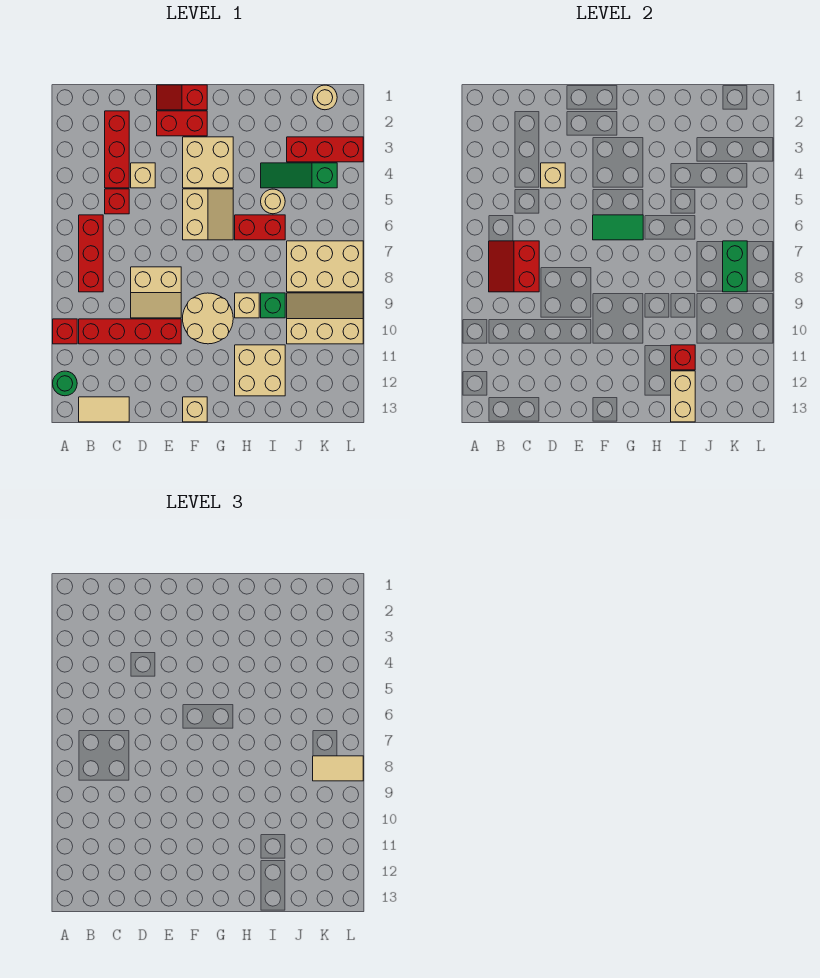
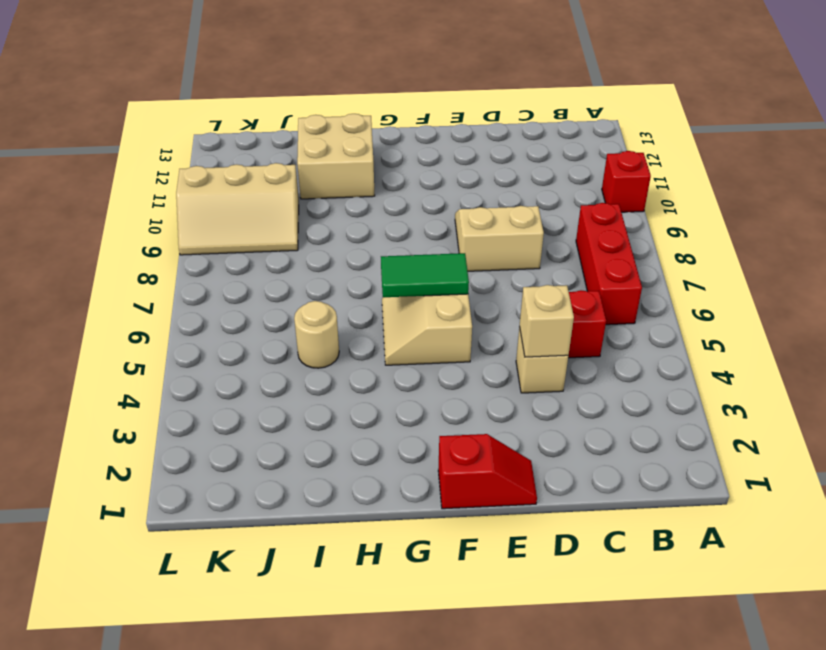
none -> green 1x1 round brick [53,371,77,396]
none -> red 1x4 brick [79,319,181,344]
none -> tan 1x2 tile [79,397,129,422]
none -> red 1x3 brick [105,111,129,188]

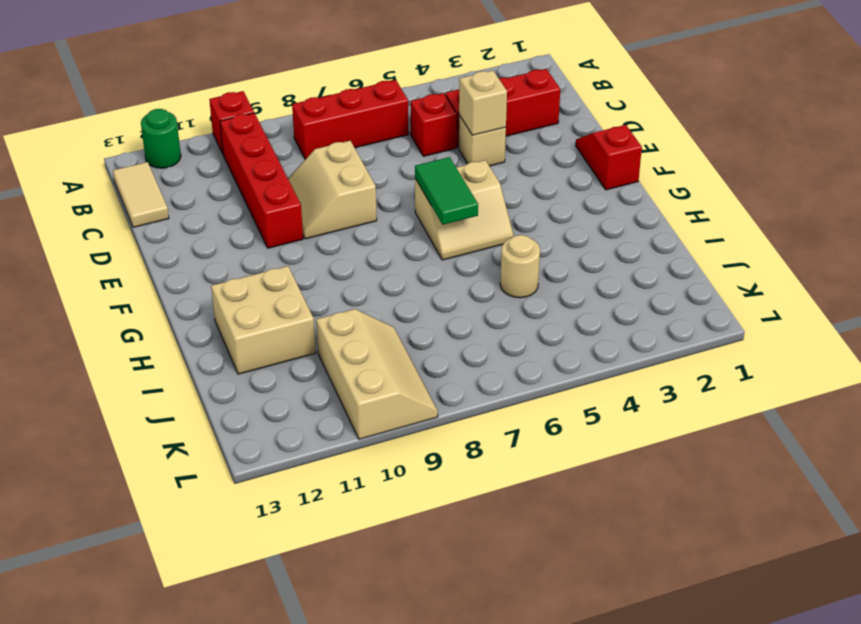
none -> red 1x2 brick [157,111,207,136]
none -> tan 2x2 brick [183,137,233,188]
none -> tan 2x2 round brick [183,293,233,344]
none -> tan 1x1 brick [183,397,207,422]

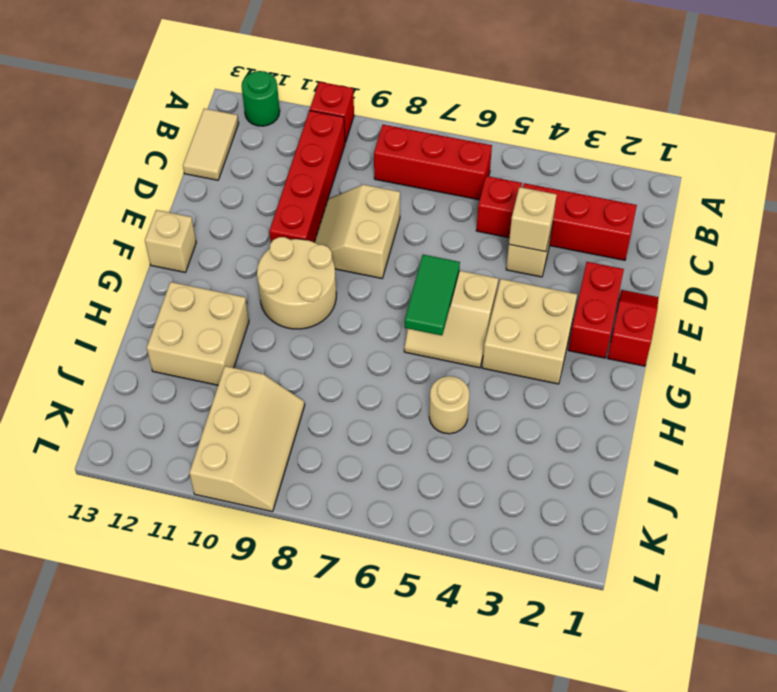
none -> red 1x2 brick [235,215,285,240]
none -> tan 1x1 brick [235,293,259,318]
none -> green 1x3 slope [261,163,337,188]
none -> green 1x1 brick [261,293,285,318]

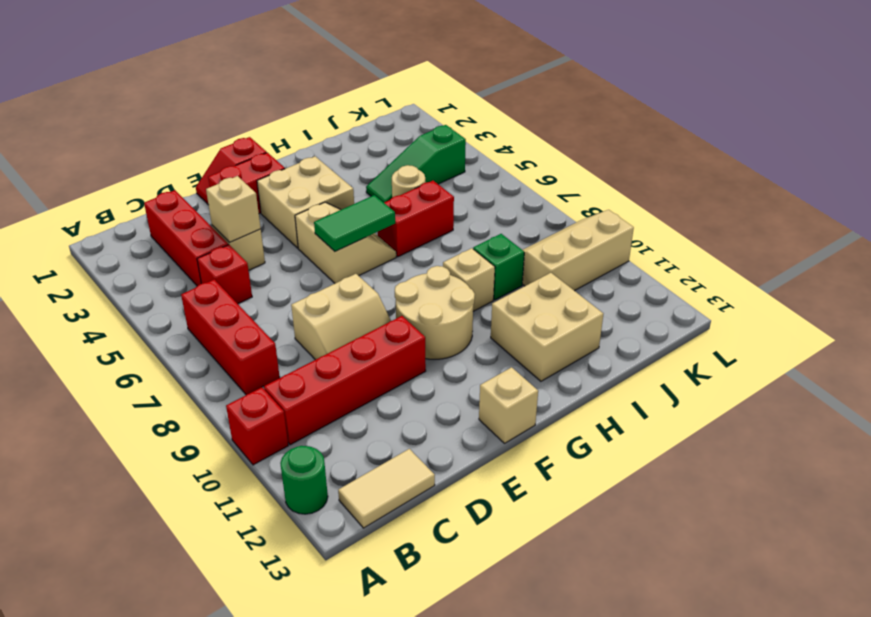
none -> red 1x3 brick [287,137,363,162]
none -> tan 2x3 brick [287,241,363,292]
none -> tan 1x1 round brick [313,85,337,110]
none -> red 2x2 slope [489,241,539,292]

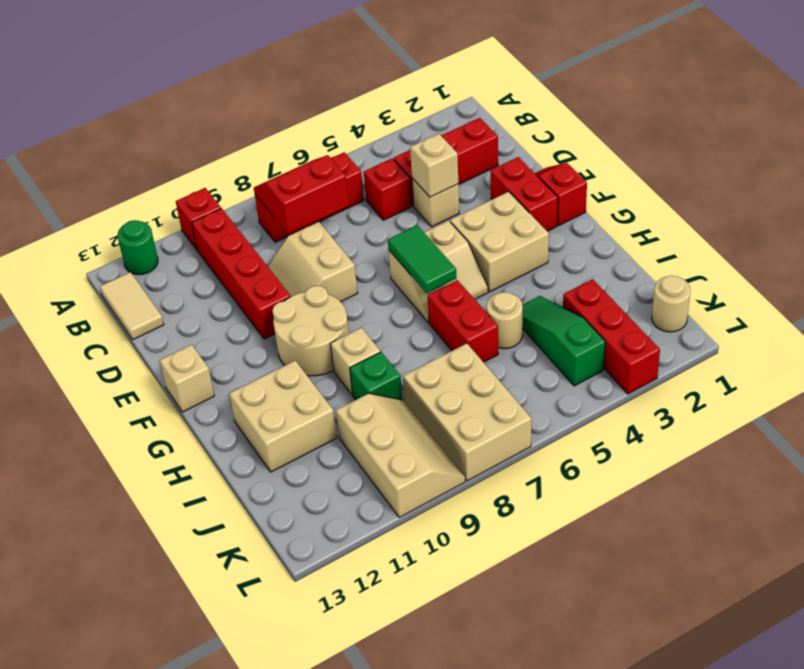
none -> red 1x1 brick [671,345,695,370]
none -> tan 1x2 brick [671,371,695,422]
none -> green 1x2 brick [723,241,747,292]
none -> tan 1x2 tile [313,756,363,781]

